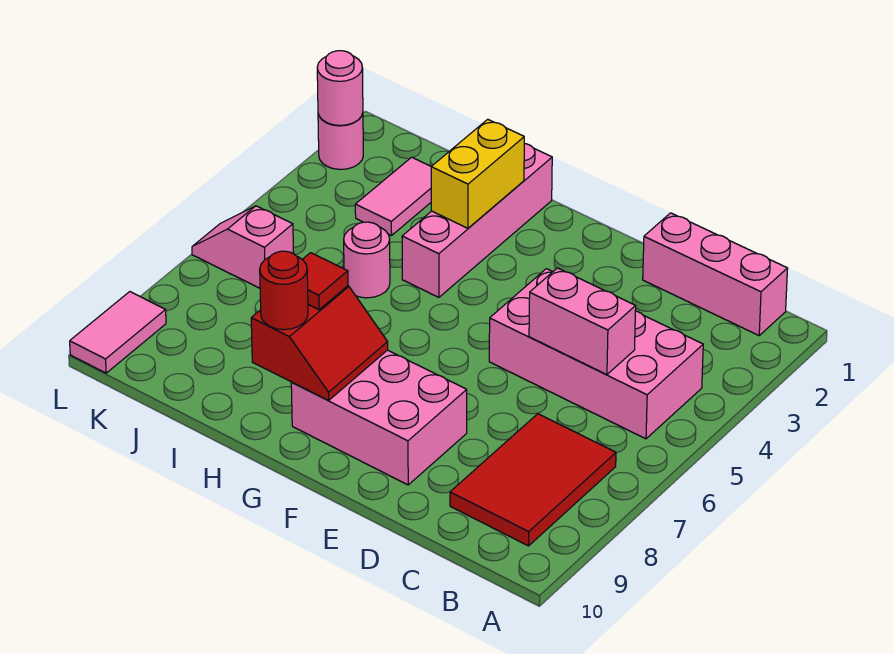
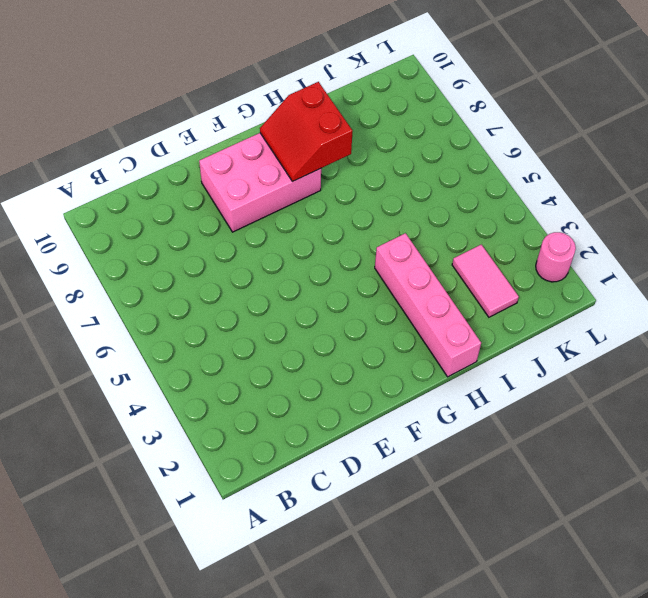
none -> pink 1x3 brick [643,213,788,335]
none -> pink 2x4 brick [489,269,703,439]
none -> red 2x3 tile [450,414,616,546]

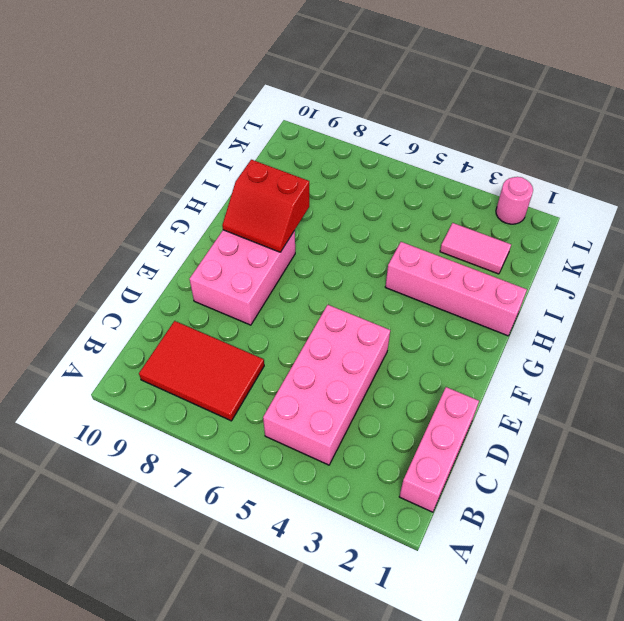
none -> pink 1x1 round brick [344,222,390,298]
none -> pink 1x2 slope [192,206,294,288]
none -> pink 1x2 tile [70,292,166,373]

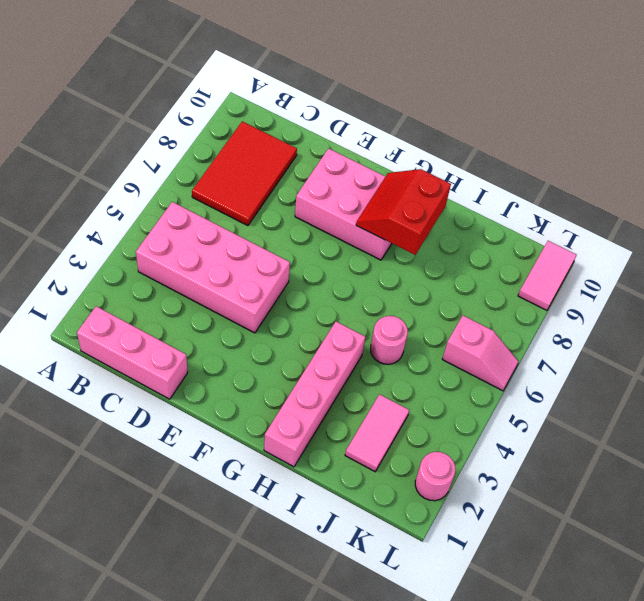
none -> pink 1x2 brick [529,268,636,375]
none -> yellow 1x2 brick [431,119,524,228]
none -> pink 1x1 round brick [317,51,363,125]

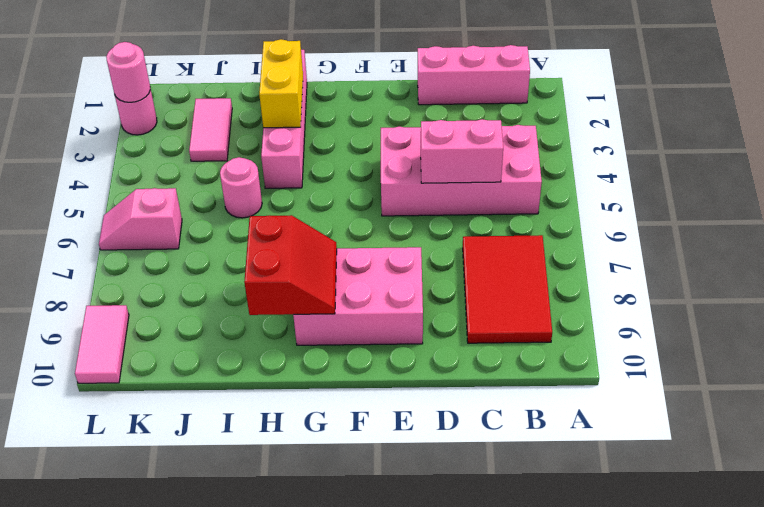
none -> red 1x1 tile [302,253,348,310]
none -> red 1x1 round brick [260,251,308,330]

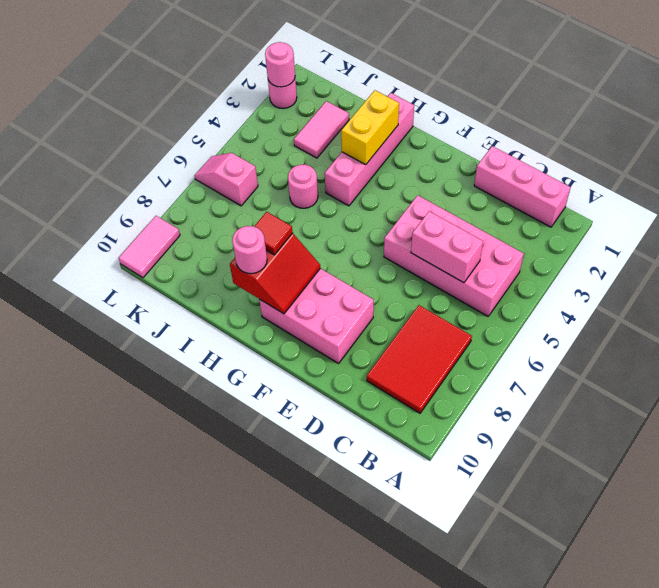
pink 1x1 round brick [232,226,267,274] -> red 1x1 round brick [260,251,308,330]

